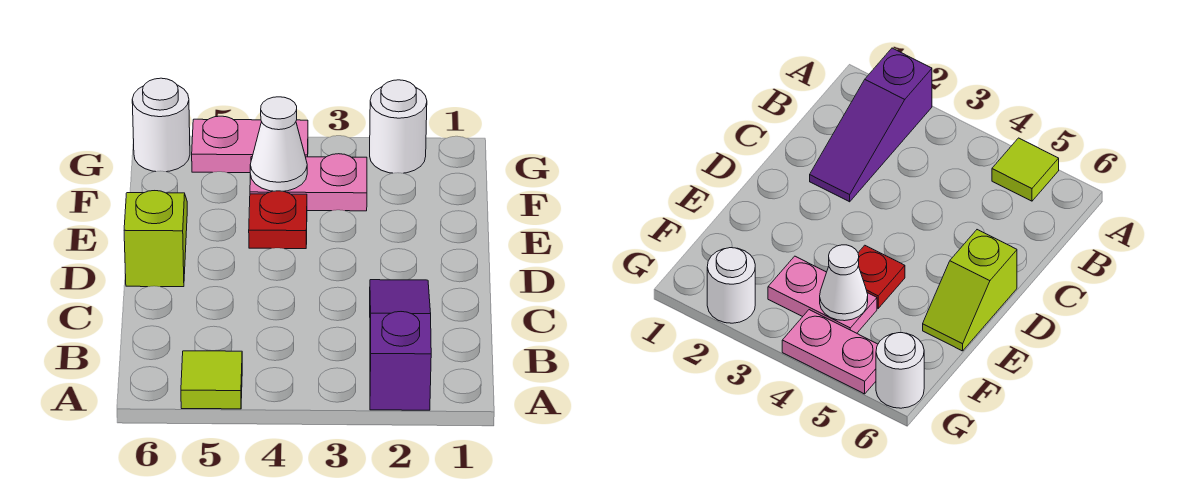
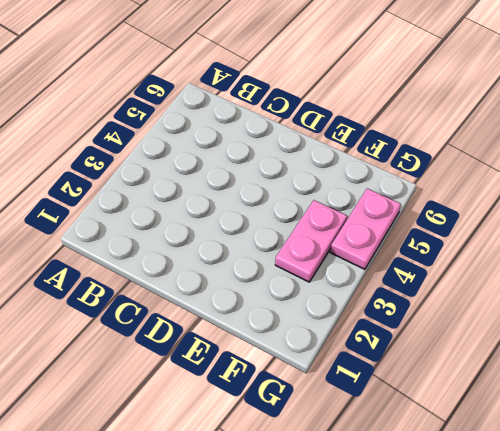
none -> purple 1x3 slope [370,280,431,410]
none -> lime 1x1 tile [181,351,242,409]

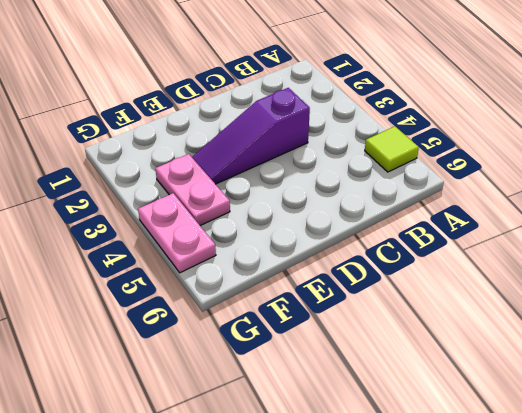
purple 1x3 slope [192,88,310,184] -> purple 1x3 slope moved to [370,280,431,410]
none -> lime 1x2 slope [124,191,187,287]
none -> red 1x1 plate [249,191,307,249]

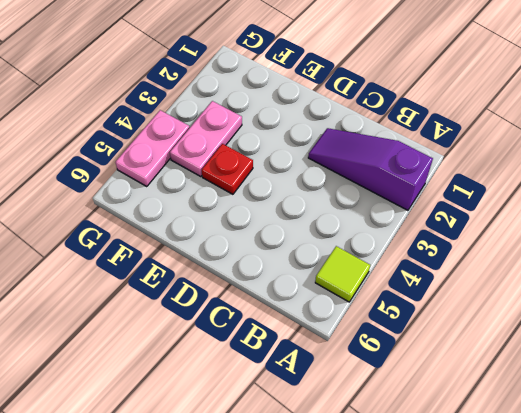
none -> lime 1x2 slope [124,191,187,287]
none -> white 1x1 round brick [370,80,427,173]

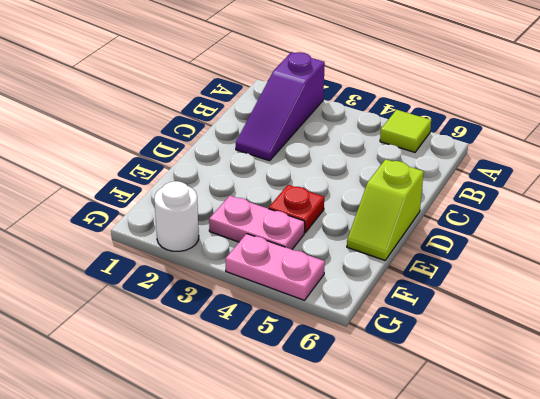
none -> white 1x1 round brick [132,78,190,172]
none -> white 1x1 cone [250,97,307,191]

